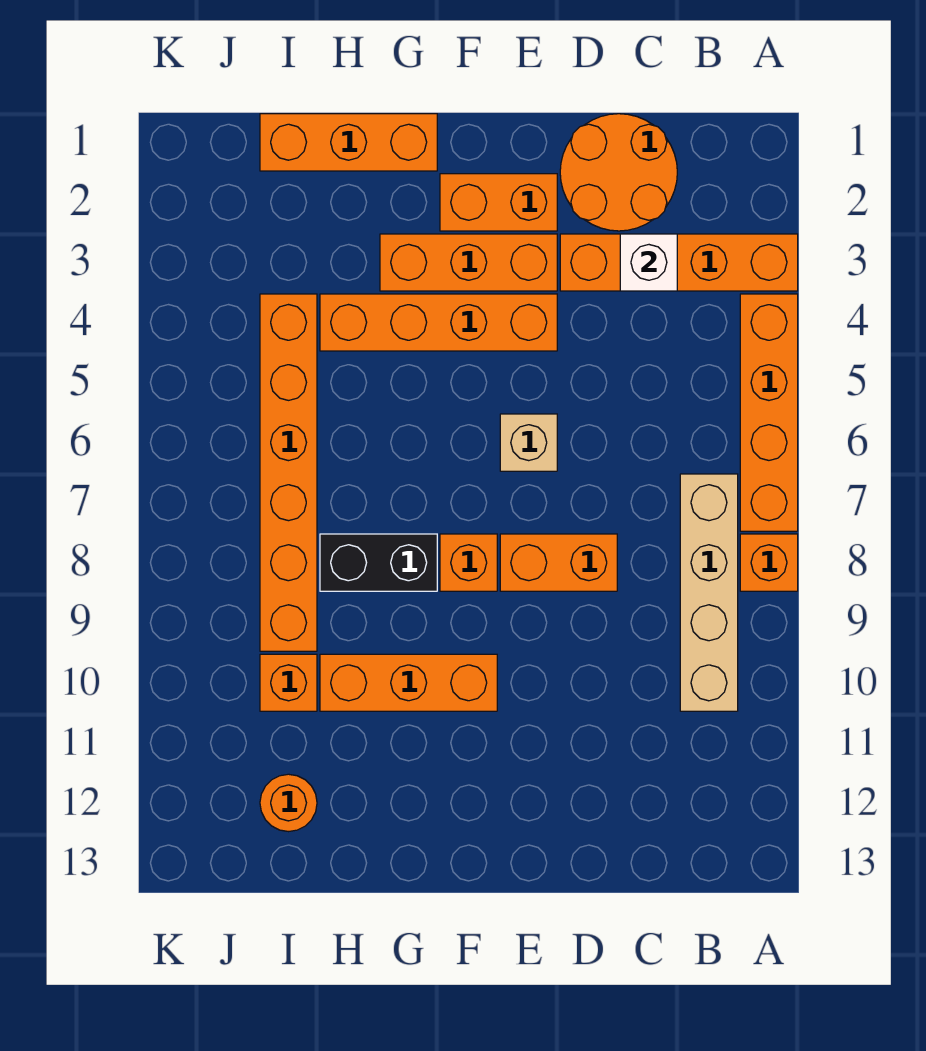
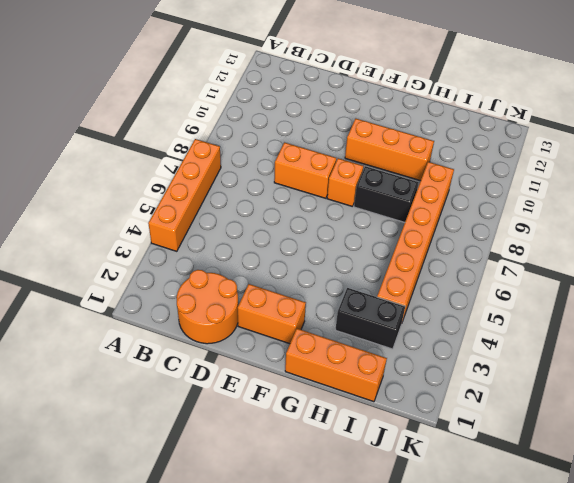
black 1x2 brick [335,288,405,349] -> none
none -> orange 1x4 brick [560,234,798,291]
none -> orange 1x1 brick [740,534,798,591]
none -> tan 1x4 brick [680,474,738,711]

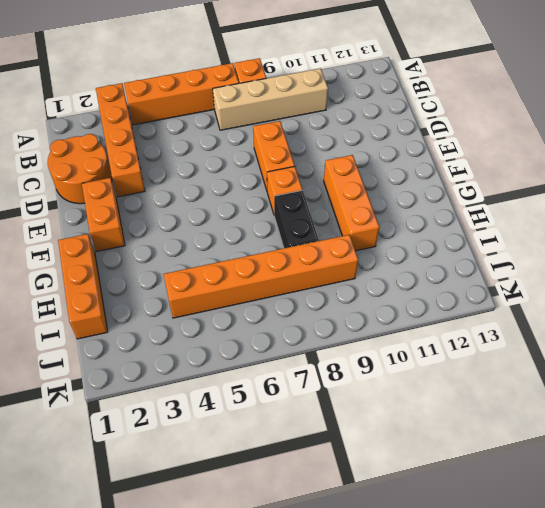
none -> orange 1x3 brick [380,234,557,291]
none -> orange 1x4 brick [320,294,557,351]
none -> tan 1x1 brick [500,414,557,471]

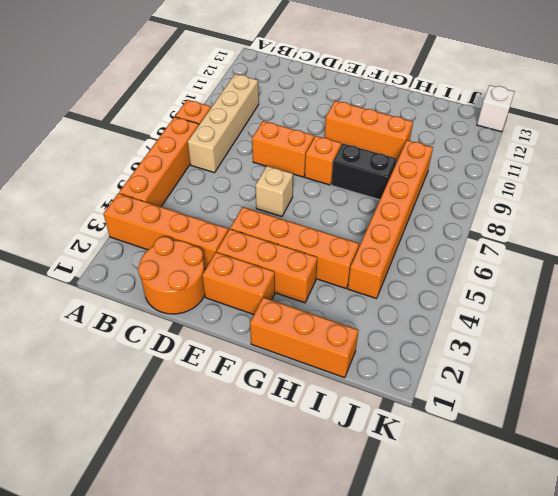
white 1x1 brick [477,85,514,132] -> white 1x1 brick moved to [620,234,677,291]
none -> orange 1x1 brick [260,654,317,711]
none -> orange 1x1 round brick [260,774,317,832]

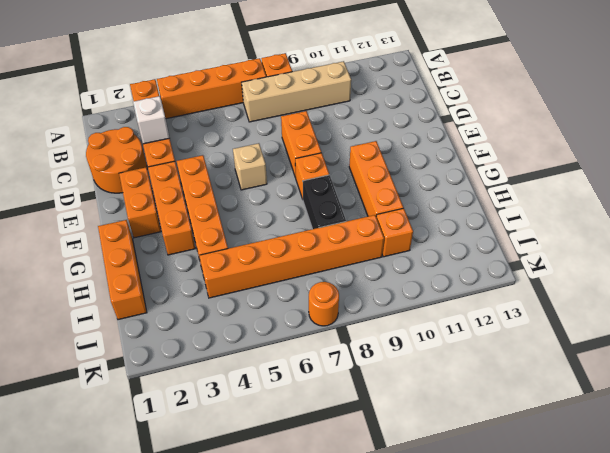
orange 1x1 round brick [309,282,339,326] -> orange 1x1 round brick moved to [260,774,317,832]

